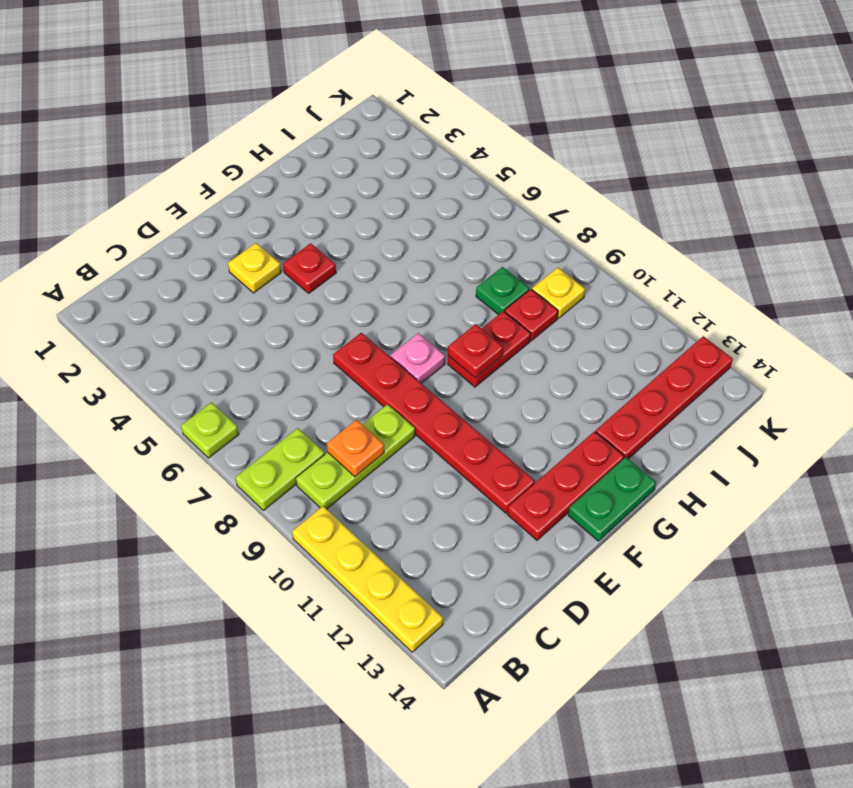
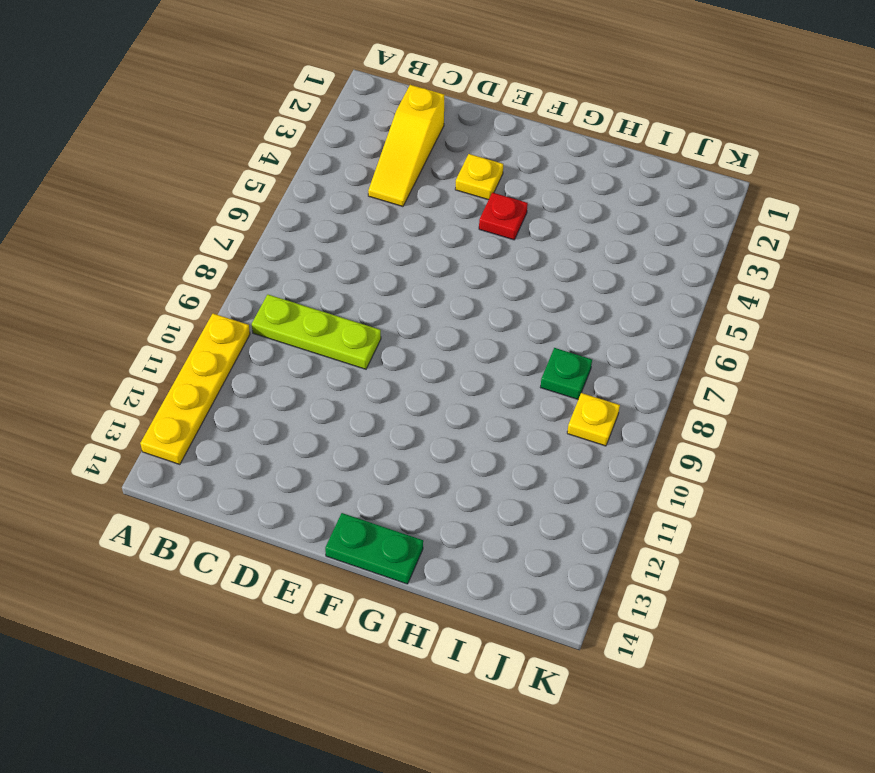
yellow 1x3 slope [368,85,444,207] -> none
none -> lime 1x1 plate [181,402,239,458]
none -> lime 1x2 plate [235,428,325,511]
none -> red 1x6 plate [333,333,535,513]

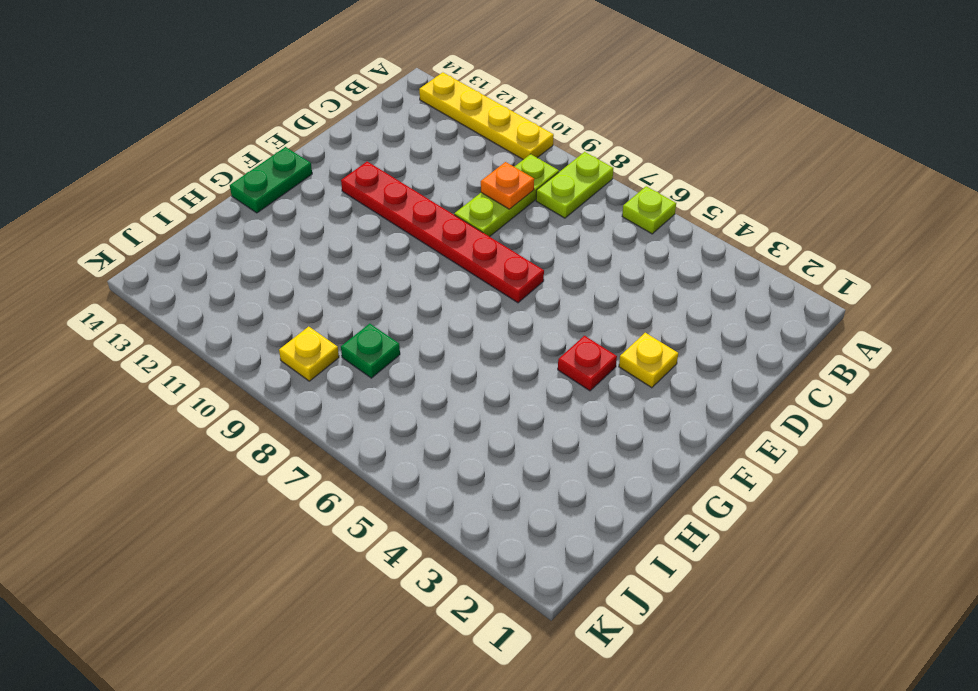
none -> red 1x3 plate [507,431,624,540]
none -> pink 1x1 plate [390,333,445,383]
none -> red 1x2 plate [448,311,531,387]

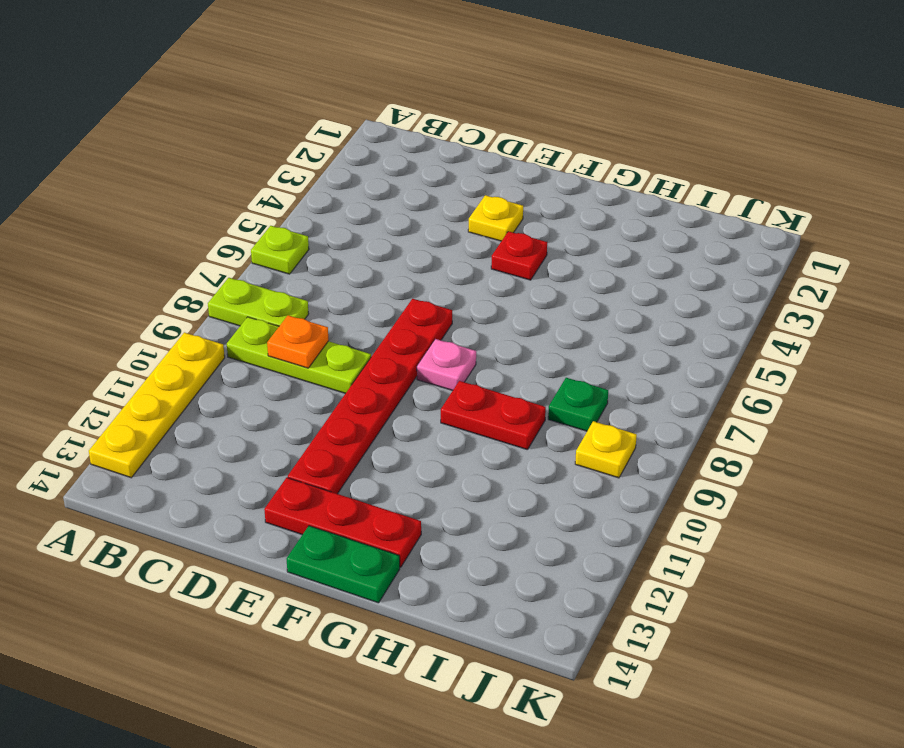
none -> red 1x4 plate [596,336,733,459]
none -> red 1x1 plate [504,289,558,341]
none -> red 1x1 plate [448,324,503,378]

